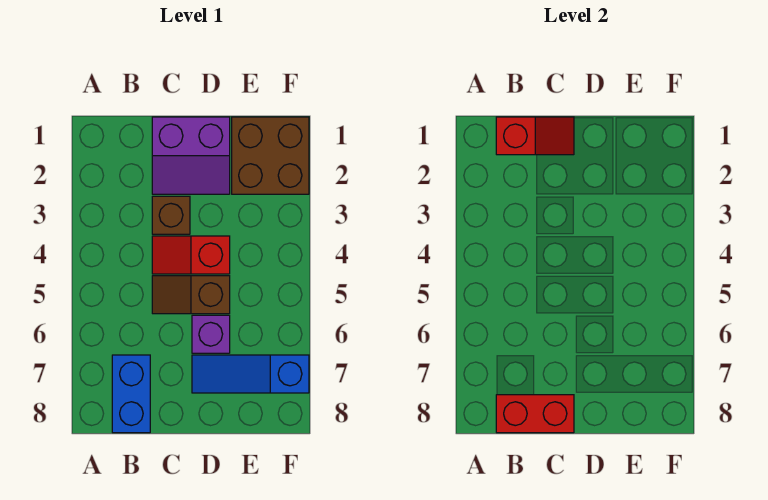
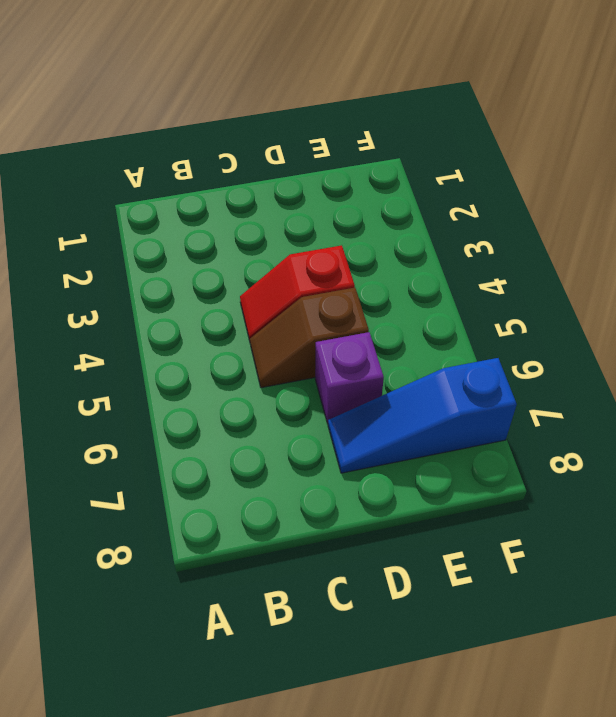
none -> blue 1x2 brick [112,355,150,433]
none -> purple 2x2 slope [152,117,230,194]

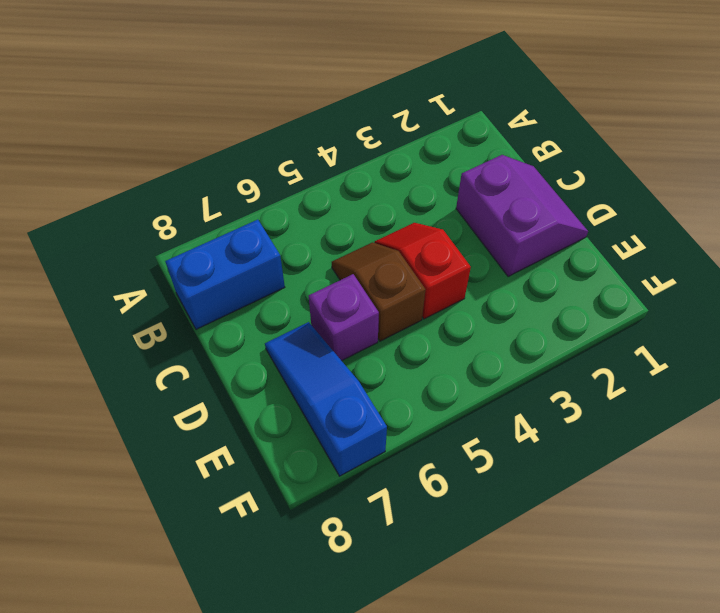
purple 2x2 slope [456,155,588,277] -> purple 2x2 slope turned to [152,117,230,194]
none -> brown 1x1 brick [152,196,190,234]
none -> brown 2x2 brick [232,117,309,194]

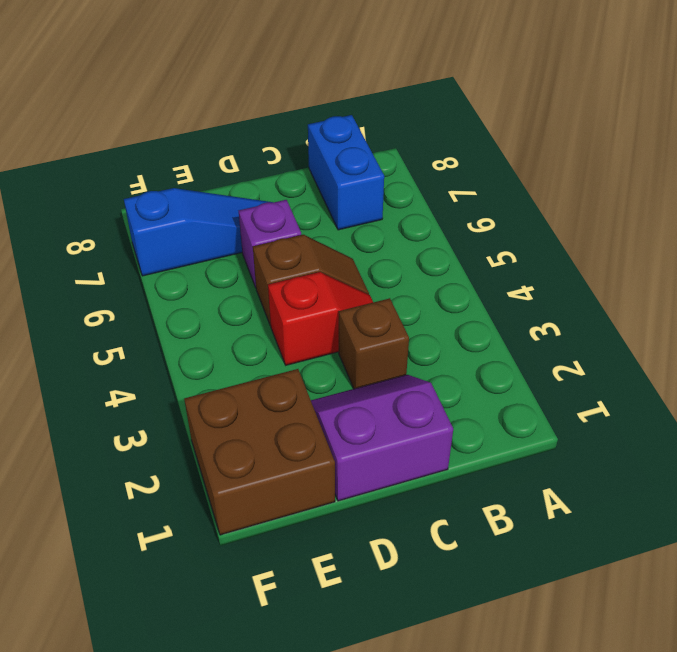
none -> red 1x2 slope [496,117,574,155]
none -> red 1x2 brick [496,395,574,433]

